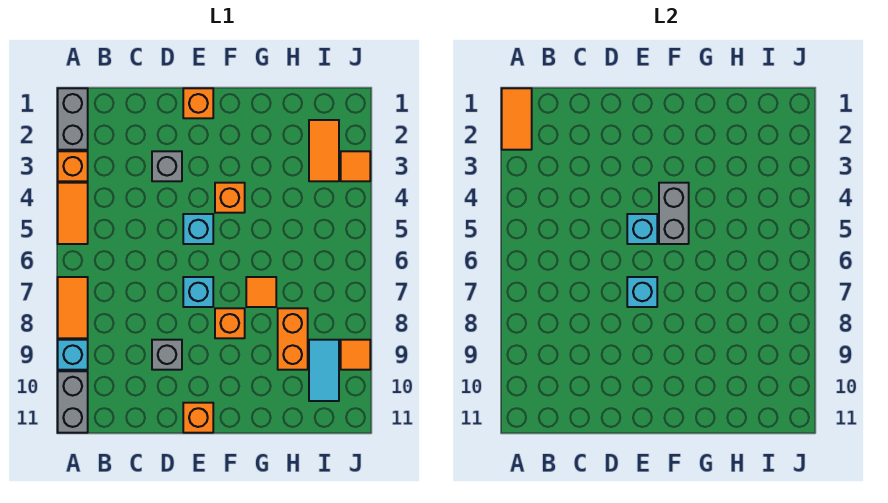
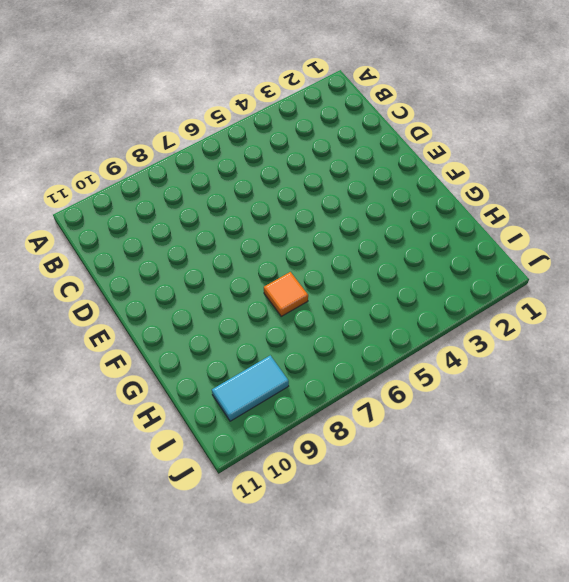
none -> grey 1x2 brick [58,88,88,150]
none -> orange 1x1 brick [58,151,88,181]
none -> orange 1x2 tile [58,183,88,244]

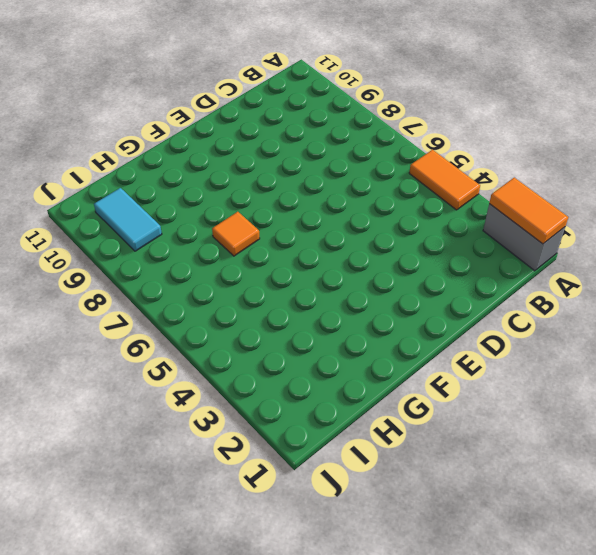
none -> orange 1x1 brick [58,151,88,181]
none -> orange 1x2 tile [58,277,88,338]
none -> cyan 1x1 brick [58,340,88,370]

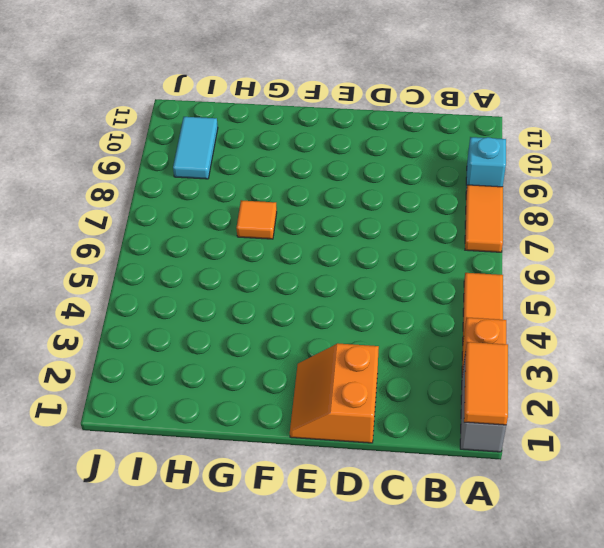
orange 2x2 slope [290,344,379,443] -> orange 1x1 brick [183,88,213,118]
none -> grey 1x2 brick [58,371,88,433]
none -> grey 1x1 brick [152,151,182,181]
none -> grey 1x1 brick [152,340,182,370]

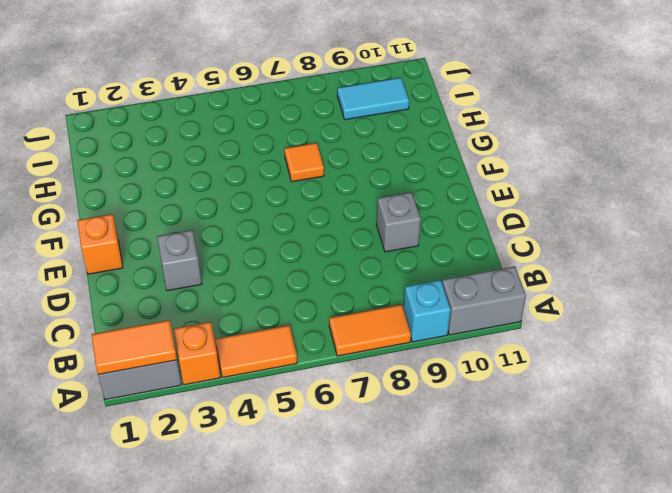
none -> cyan 1x1 brick [183,214,213,244]
none -> cyan 1x1 brick [183,277,213,307]
none -> orange 1x1 brick [183,403,213,433]

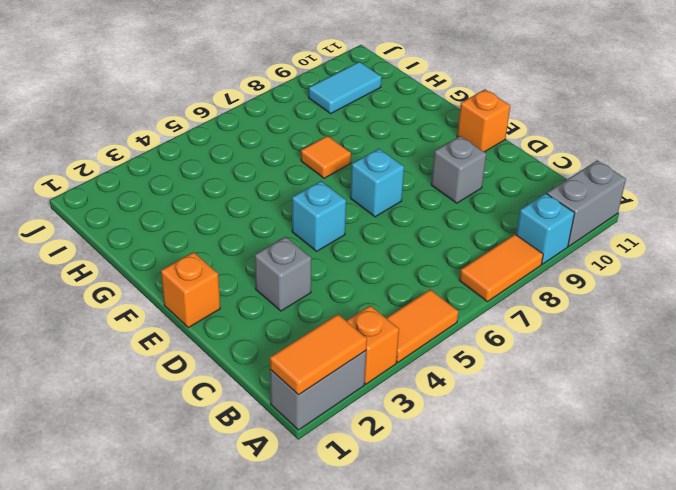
none -> orange 1x1 brick [215,183,245,213]
none -> orange 1x1 brick [215,308,245,338]
none -> orange 1x2 brick [278,308,308,370]

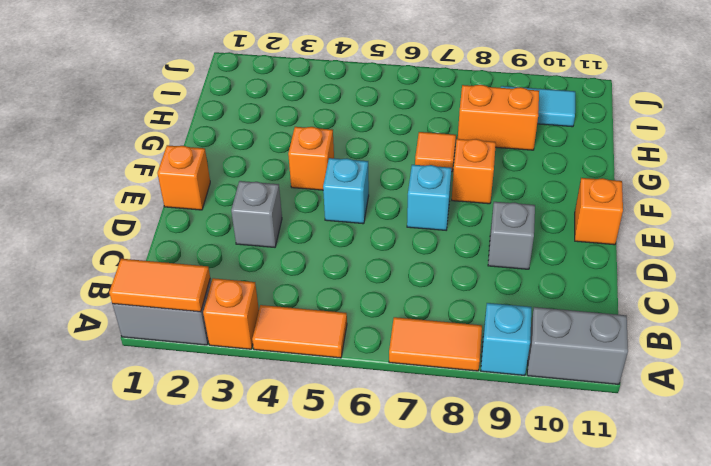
none -> orange 1x2 tile [309,120,339,181]
none -> orange 1x1 tile [341,151,370,181]
none -> orange 1x1 tile [341,340,370,370]

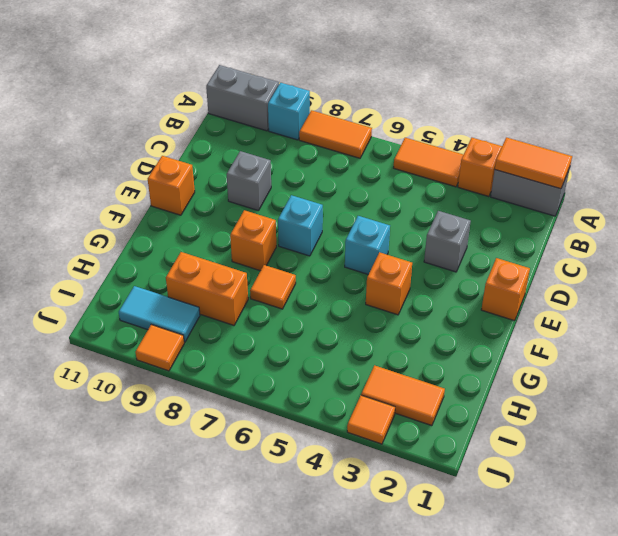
none -> cyan 1x1 brick [627,214,657,244]
none -> cyan 1x1 brick [627,277,657,307]
none -> grey 1x2 brick [659,183,689,244]

